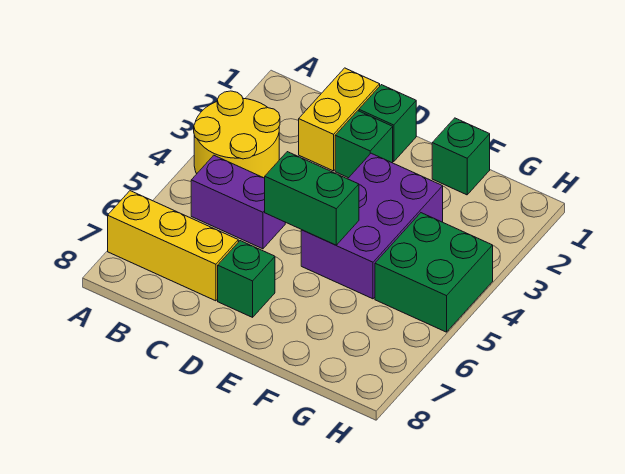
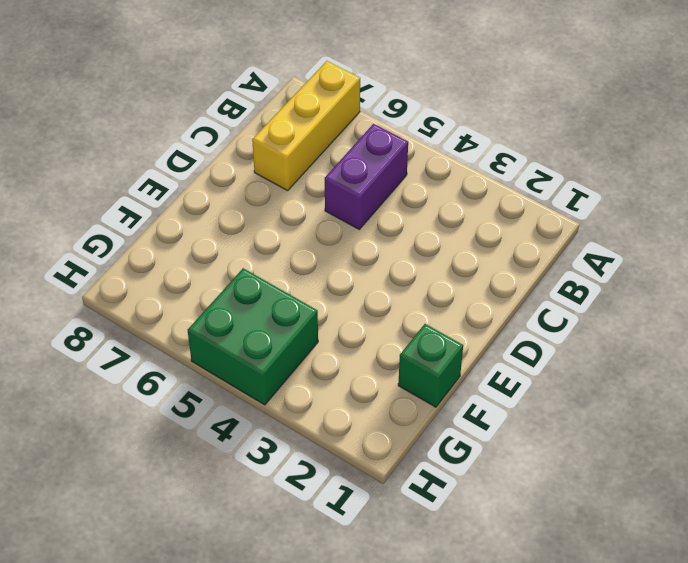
none -> yellow 2x2 round brick [194,91,280,178]
none -> yellow 1x2 brick [299,68,380,171]

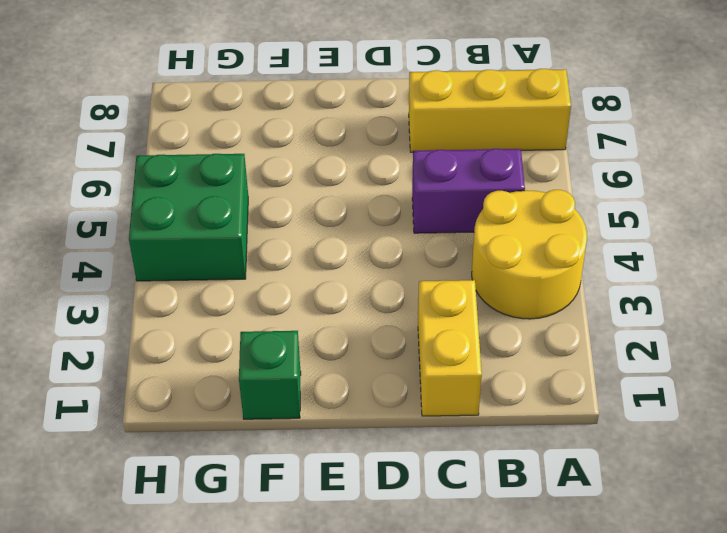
none -> green 1x1 brick [359,85,416,162]
none -> green 1x1 brick [335,111,393,178]

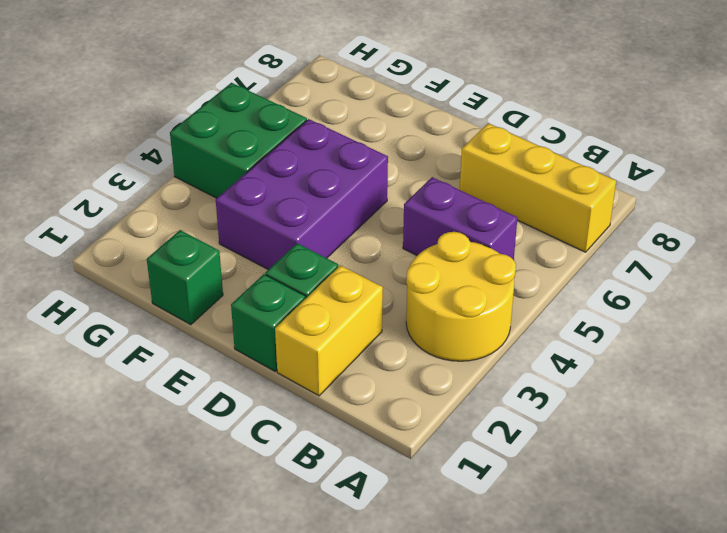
none -> green 1x1 brick [218,241,275,317]
none -> green 1x2 brick [265,152,359,245]

